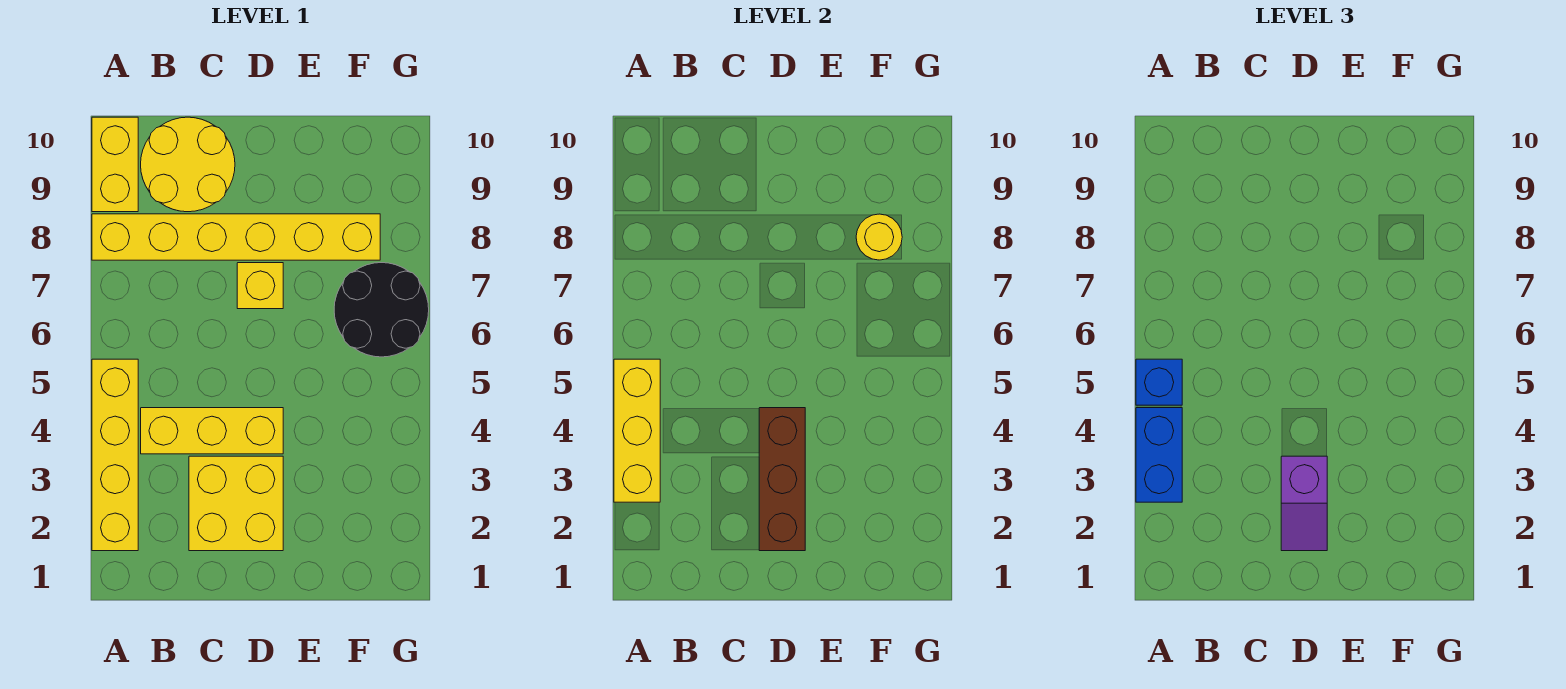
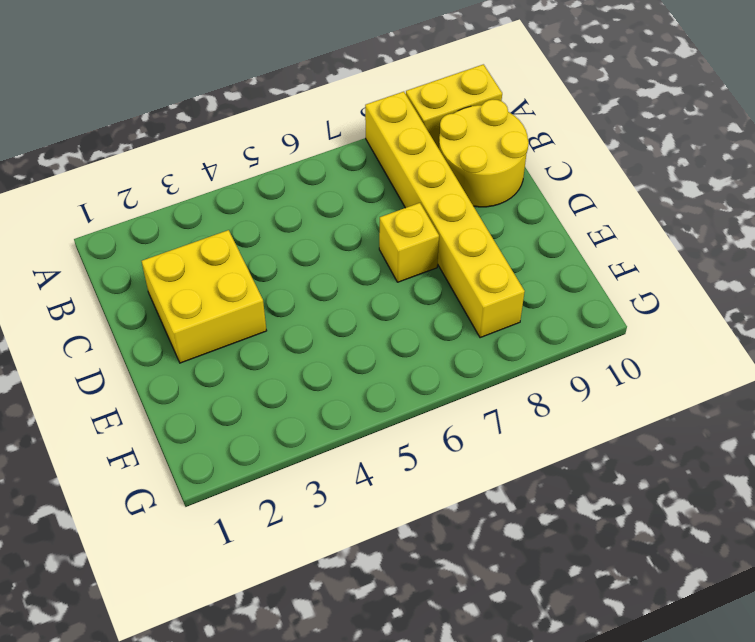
none -> yellow 1x4 brick [92,359,138,551]
none -> yellow 1x3 brick [141,408,283,454]
none -> black 2x2 round brick [334,263,429,357]

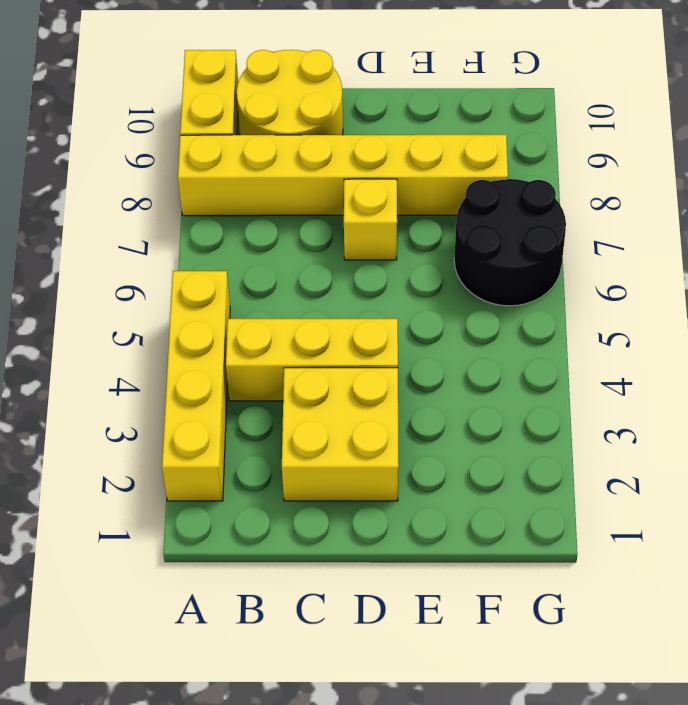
none -> yellow 1x3 brick [614,359,660,502]
none -> brown 1x3 brick [759,408,805,551]
none -> yellow 1x1 round brick [856,214,902,260]

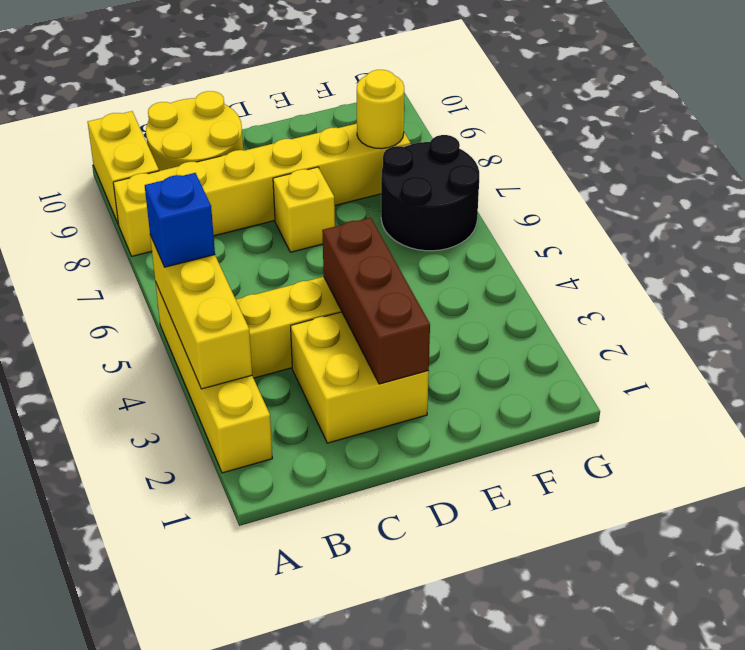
none -> blue 1x2 brick [1136,408,1182,502]
none -> purple 1x2 slope [1281,456,1327,551]

